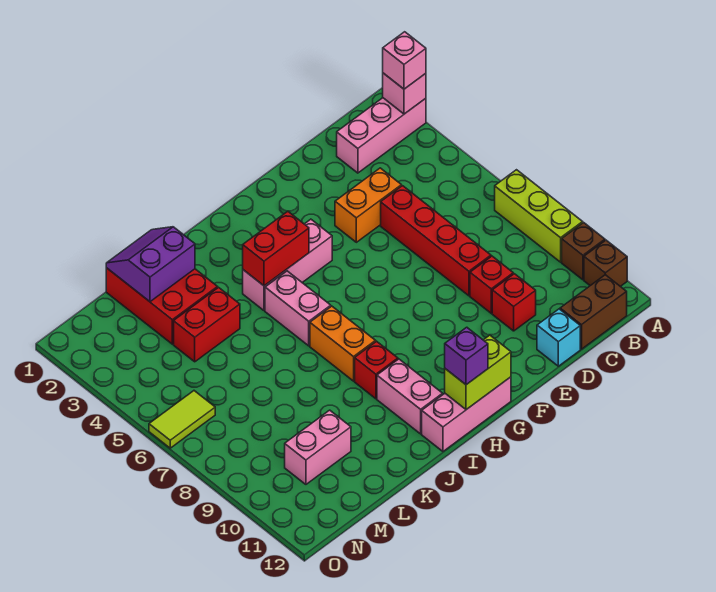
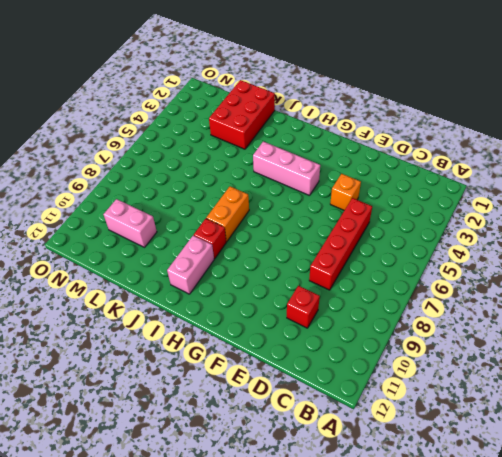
orange 1x1 brick [330,174,361,210] -> orange 1x2 brick [335,168,401,242]
none -> pink 1x3 brick [337,98,426,173]
none -> lime 1x3 brick [495,170,583,262]
none -> brown 1x1 brick [562,223,605,280]

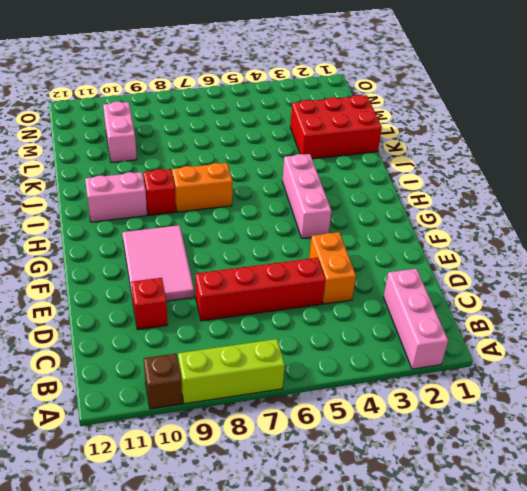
pink 2x3 tile [122,225,194,301] -> none
none -> brown 1x1 brick [584,240,627,286]
none -> brown 1x2 brick [560,275,627,349]
none -> red 1x1 brick [470,256,513,313]

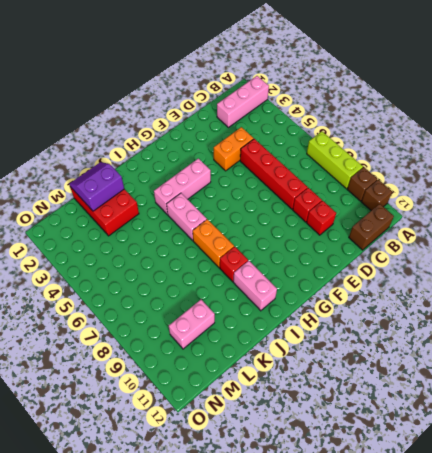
none -> cyan 1x1 brick [537,309,580,366]
none -> pink 1x3 brick [422,377,511,451]
none -> red 1x2 brick [174,288,240,362]

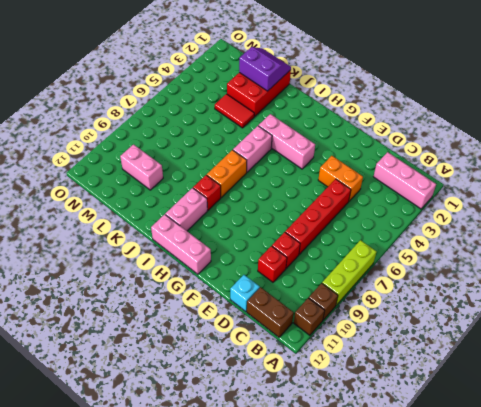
red 1x2 tile [215,94,255,128] -> red 1x2 brick [174,288,240,362]
none -> lime 1x2 tile [149,391,215,448]
none -> pink 1x1 brick [383,73,426,114]
none -> lime 1x2 brick [445,335,511,410]

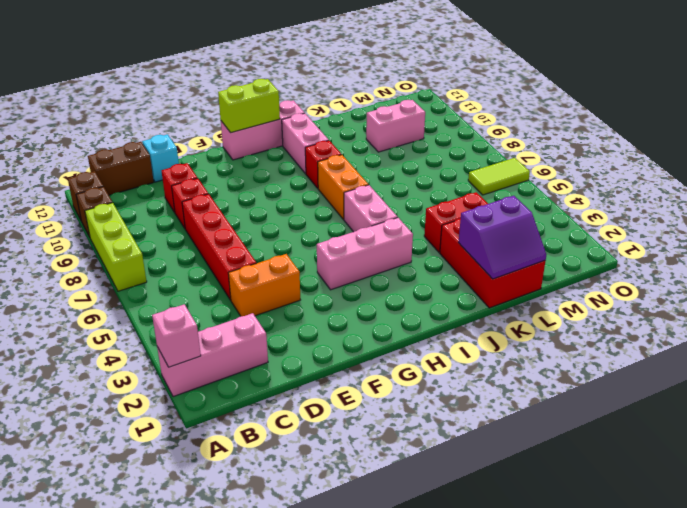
none -> red 1x2 brick [243,211,309,286]
none -> pink 1x1 brick [383,32,426,89]
none -> purple 1x1 brick [445,327,488,385]

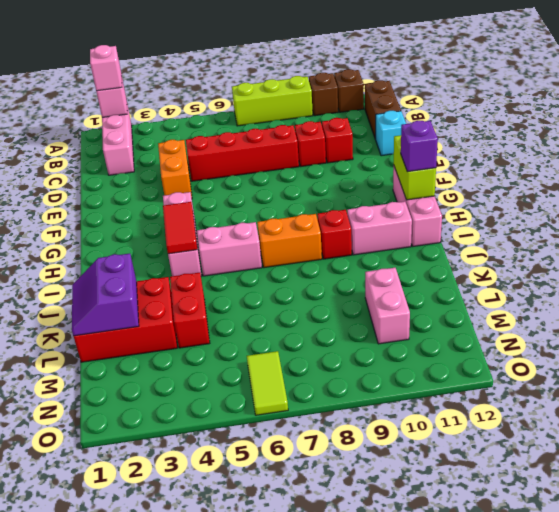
red 1x2 tile [163,202,197,254] -> red 1x2 brick [243,211,309,286]

